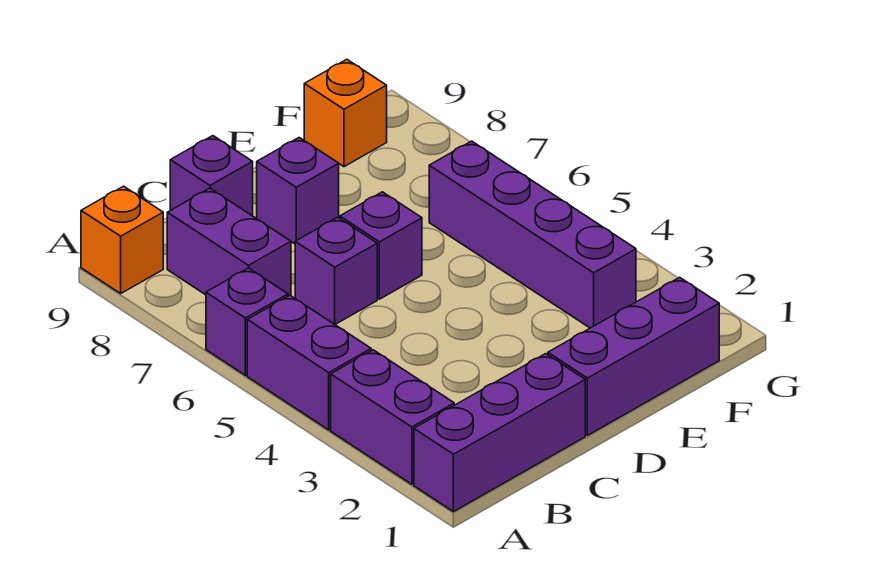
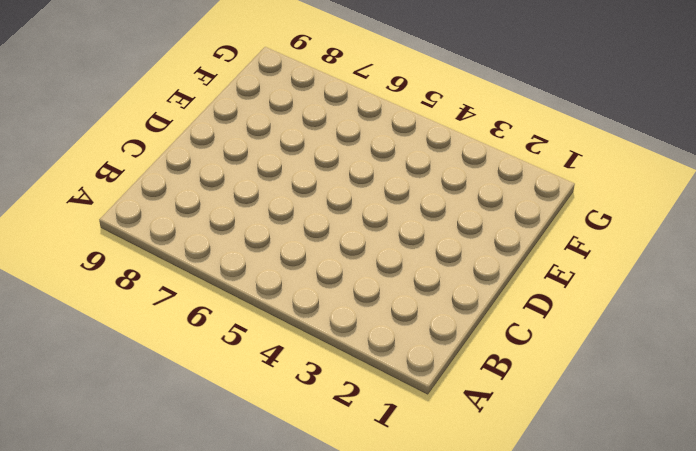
none -> purple 1x3 brick [414,354,585,512]
none -> purple 1x2 brick [331,350,454,484]
none -> purple 1x2 brick [247,296,371,430]

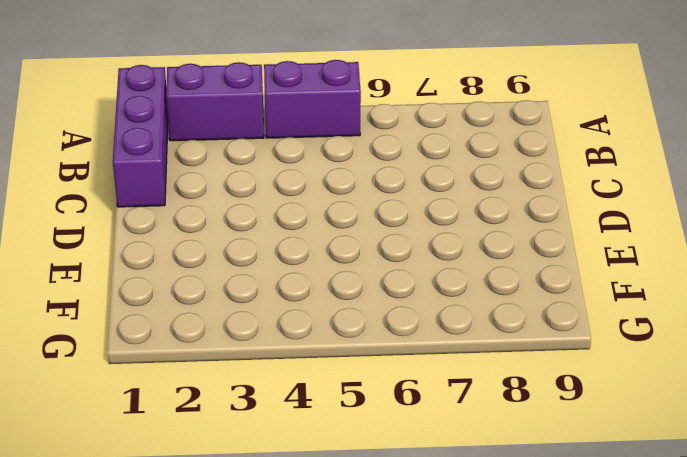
none -> purple 1x1 brick [206,268,288,375]
none -> orange 1x1 brick [81,186,163,293]
none -> purple 1x2 brick [167,188,291,296]

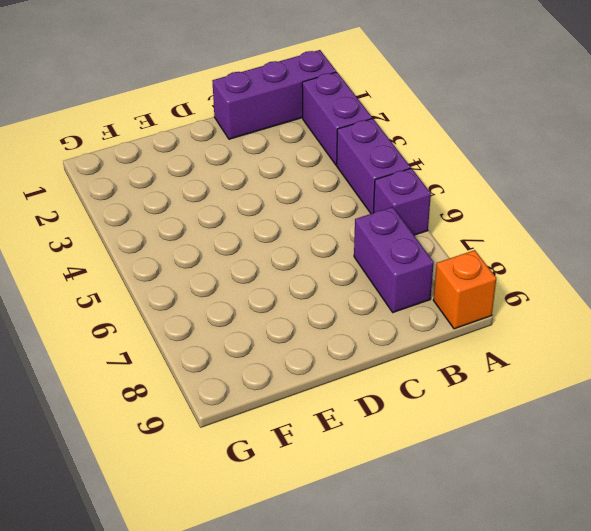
none -> purple 1x1 brick [295,217,377,324]
none -> purple 1x1 brick [170,136,253,216]
none -> purple 1x3 brick [548,277,719,435]

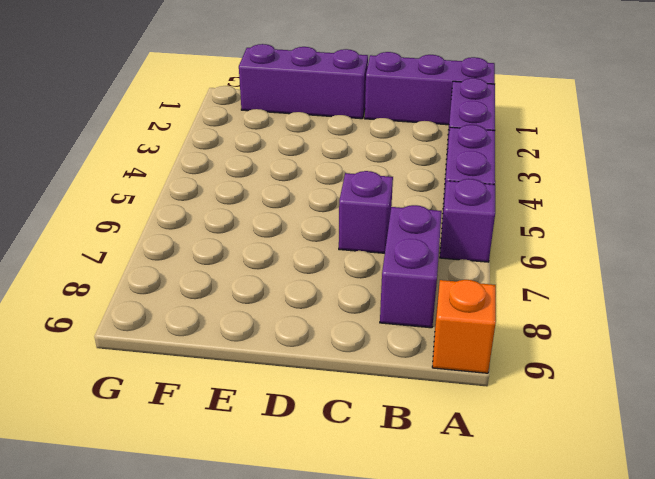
none -> purple 1x1 brick [170,136,253,216]
none -> purple 1x1 brick [340,192,422,299]
none -> purple 1x1 brick [257,138,339,244]

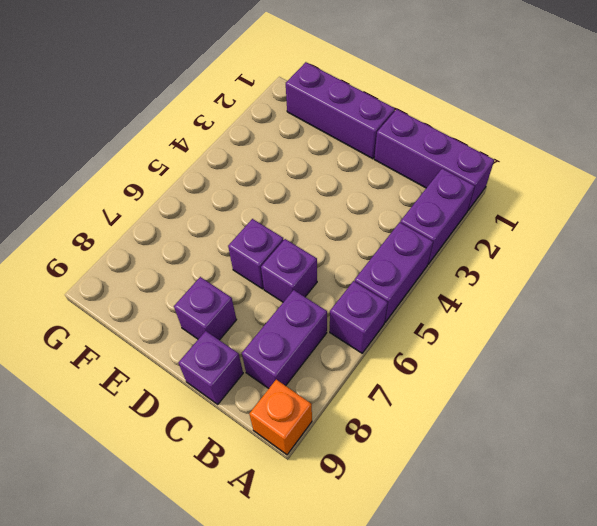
none -> purple 1x4 brick [429,141,636,328]
none -> orange 1x1 brick [304,60,387,167]

